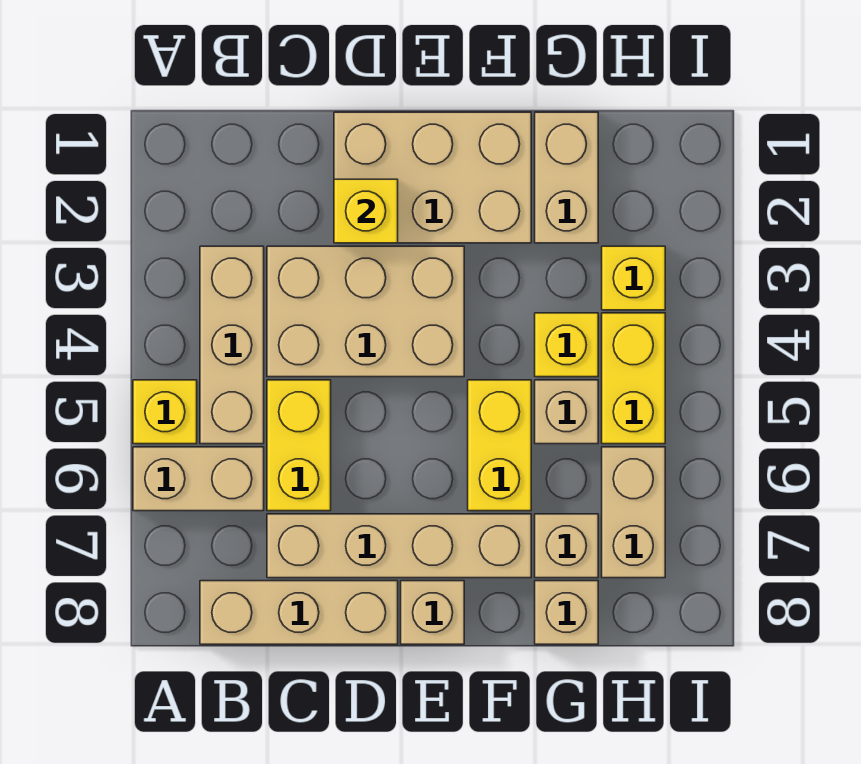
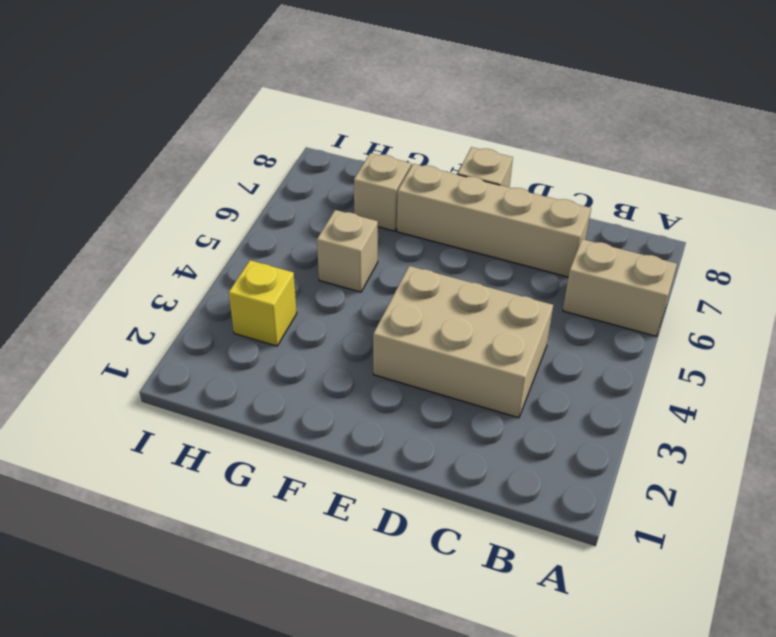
none -> yellow 1x1 brick [133,380,197,444]
none -> tan 1x3 brick [200,246,264,444]
none -> tan 1x3 brick [200,581,398,644]

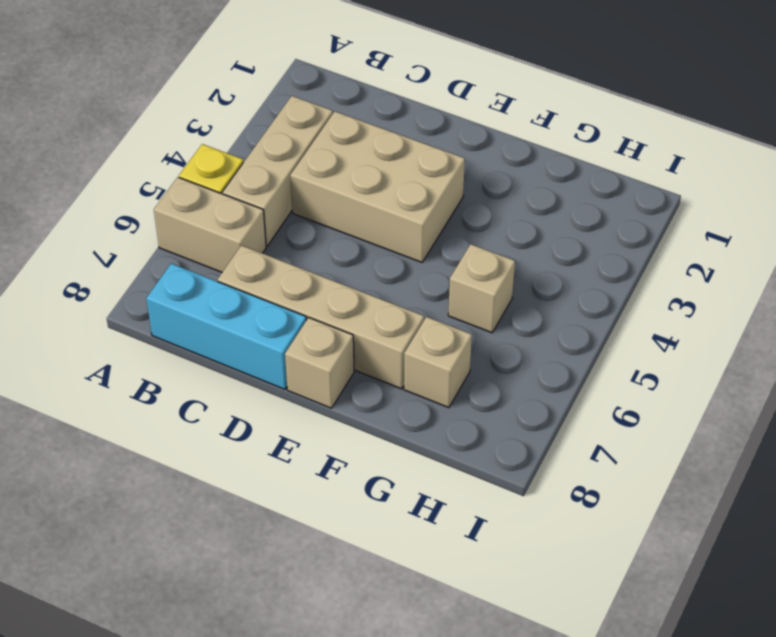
cyan 1x3 brick [146,264,306,389] -> tan 1x3 brick [200,581,398,644]
none -> yellow 1x2 brick [267,380,331,511]
none -> tan 2x3 brick [334,112,531,243]
none -> yellow 1x2 brick [468,380,531,511]

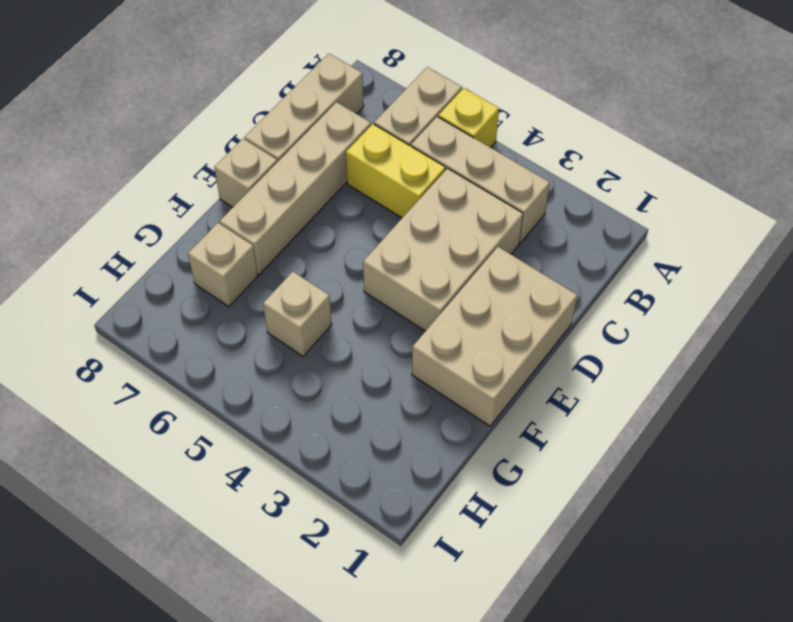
none -> yellow 1x2 brick [468,380,531,511]
none -> tan 1x2 brick [535,112,598,243]
none -> yellow 1x1 brick [535,313,598,377]

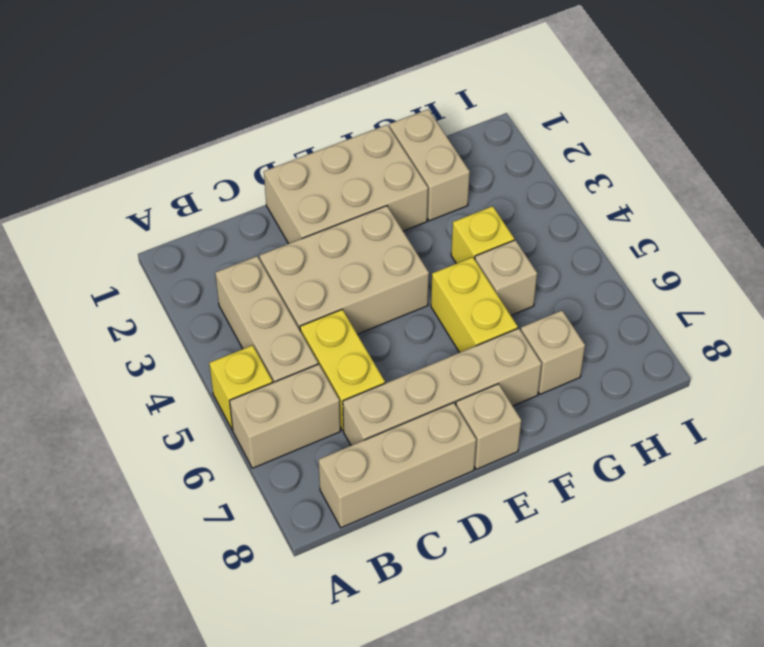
none -> tan 1x1 brick [535,581,598,644]
none -> yellow 1x1 brick [602,246,665,310]
none -> yellow 1x2 brick [602,313,665,444]

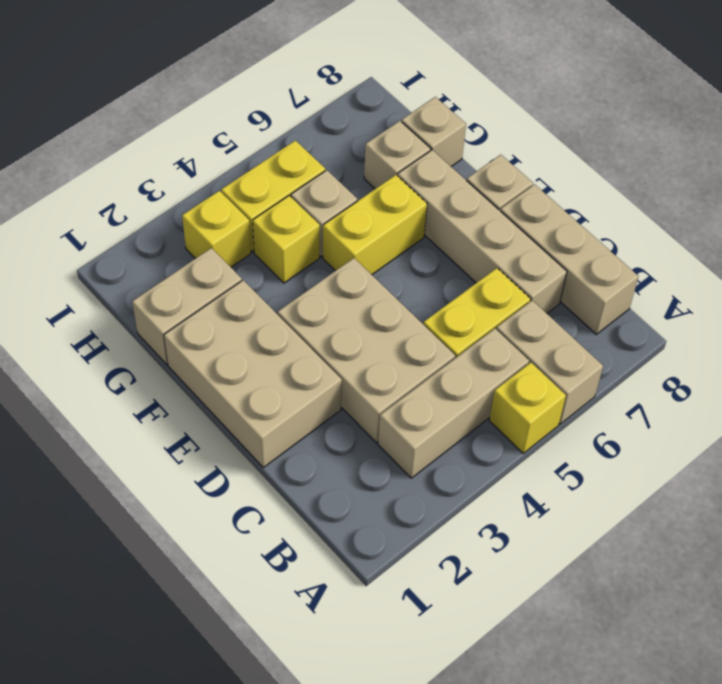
none -> tan 1x2 brick [602,447,665,578]
none -> yellow 1x1 brick [334,179,398,243]

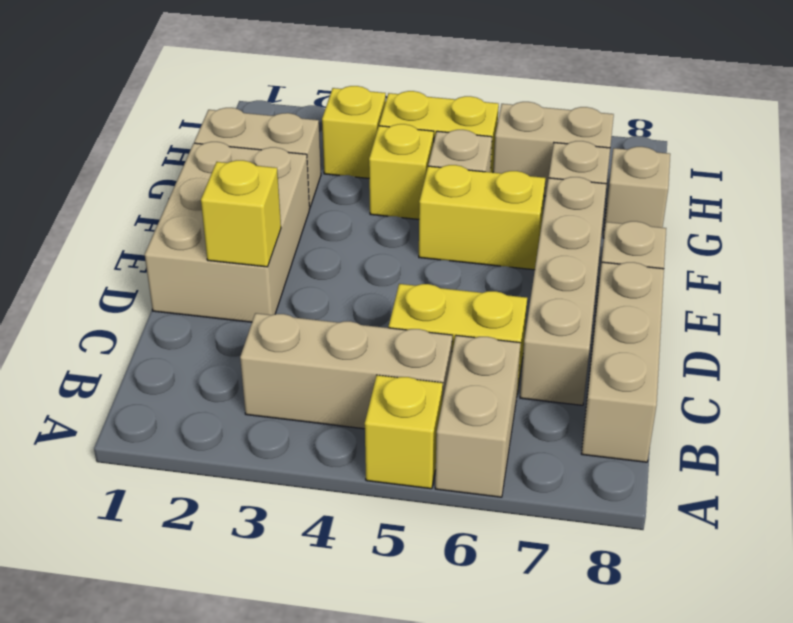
none -> tan 2x3 brick [267,246,464,377]

